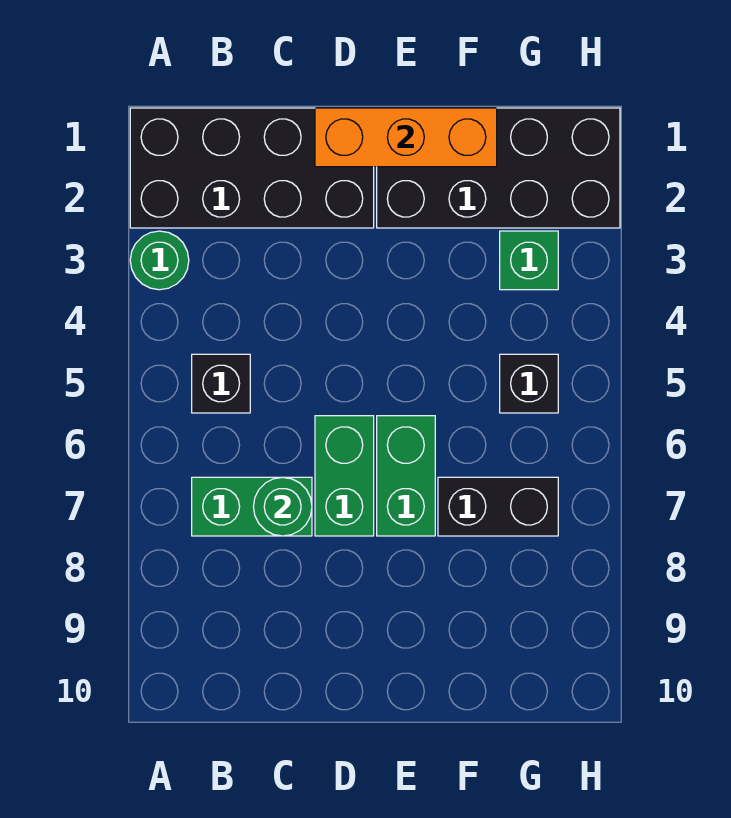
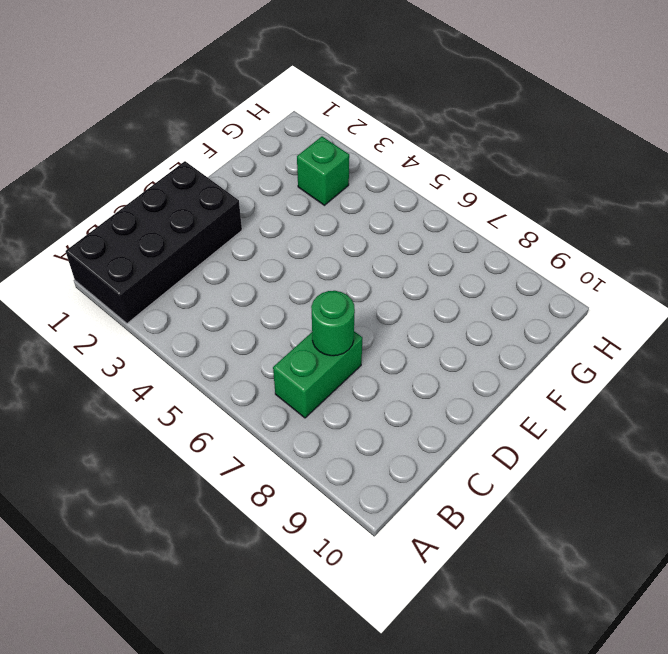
none -> green 1x1 round brick [130,231,189,290]
none -> black 1x1 brick [192,354,250,413]
none -> green 1x2 brick [315,416,374,536]

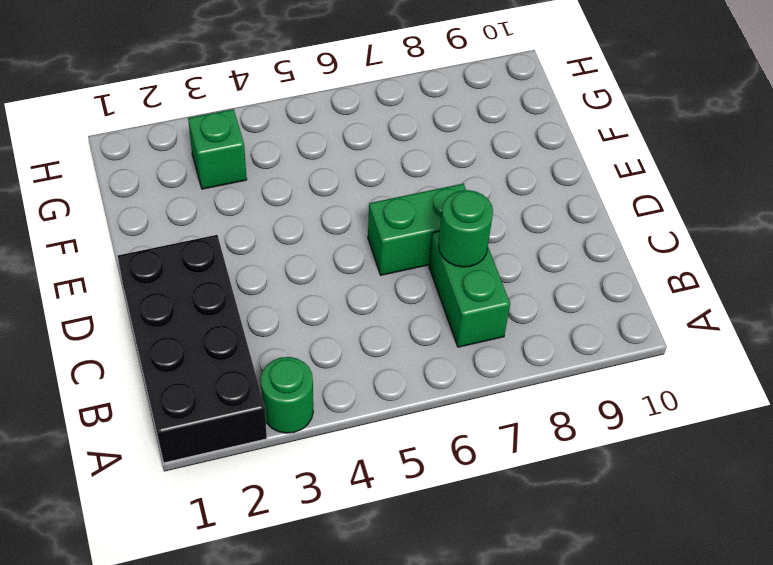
none -> black 1x1 brick [192,354,250,413]
none -> black 2x4 brick [377,108,620,228]
none -> green 1x2 brick [377,416,435,536]

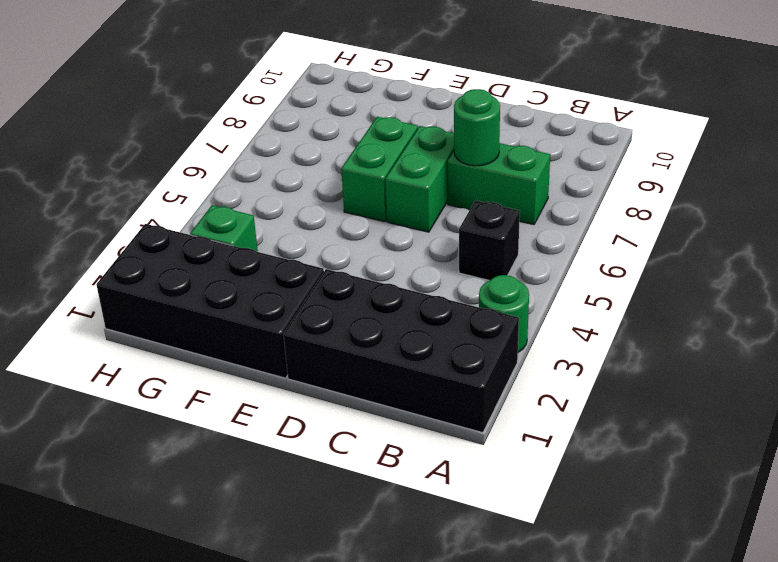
none -> black 1x2 brick [438,477,558,536]
none -> black 1x1 brick [500,354,558,413]
none -> orange 1x3 brick [315,108,497,167]

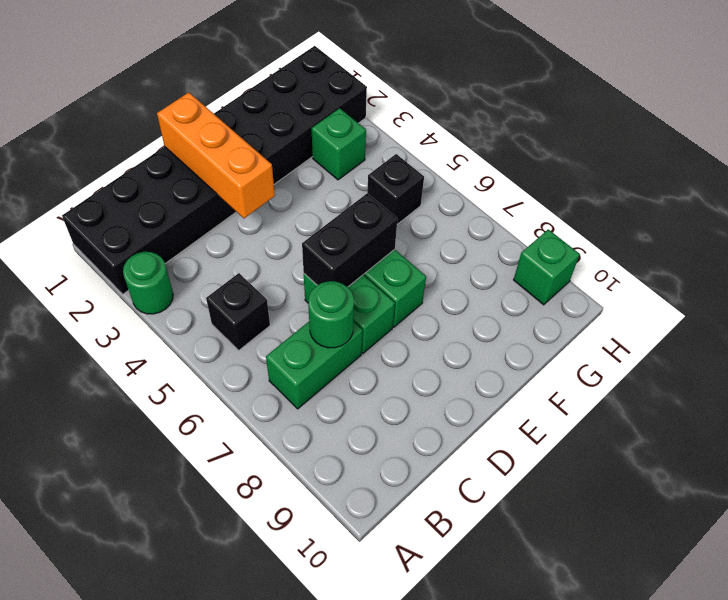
orange 1x3 brick [157,92,275,218] -> orange 1x3 brick turned to [315,108,497,167]
black 1x2 brick [302,193,398,287] -> black 1x2 brick moved to [438,477,558,536]
green 1x1 brick [514,229,580,305] -> none

